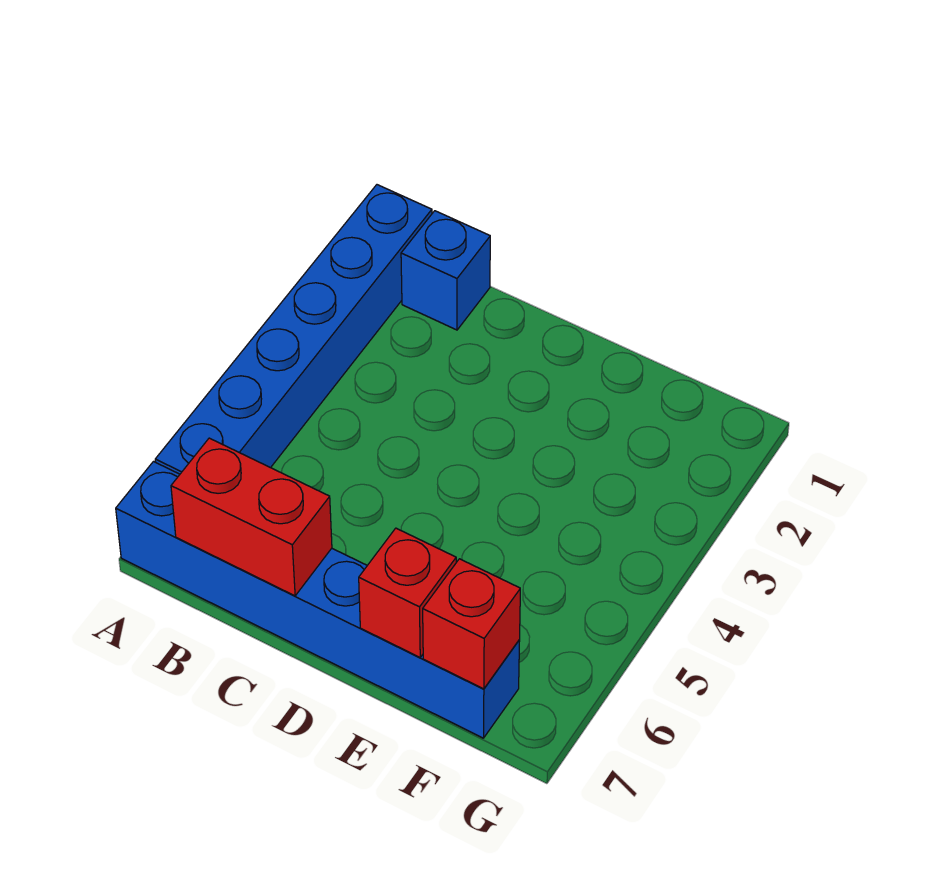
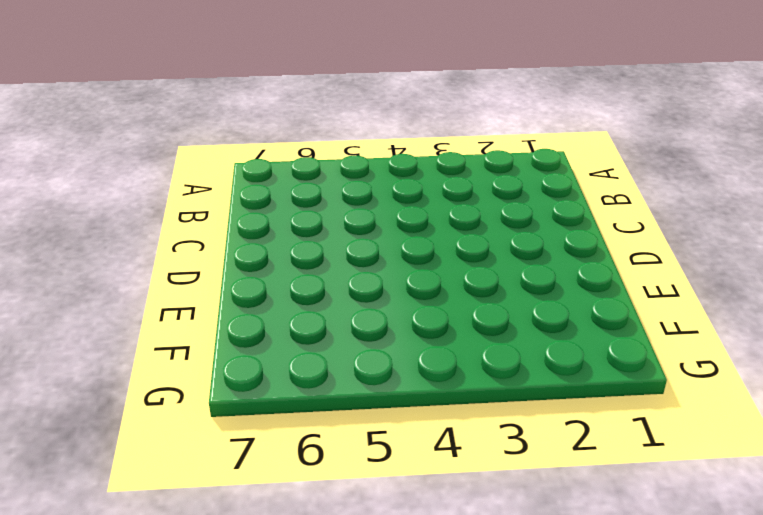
none -> blue 1x6 brick [155,185,432,474]
none -> blue 1x6 brick [116,462,520,738]

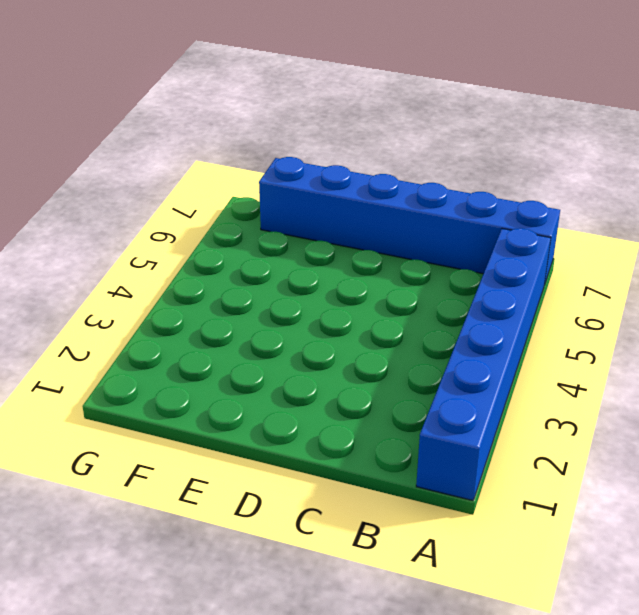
none -> blue 1x1 brick [401,211,490,330]
none -> red 1x2 brick [171,438,332,596]

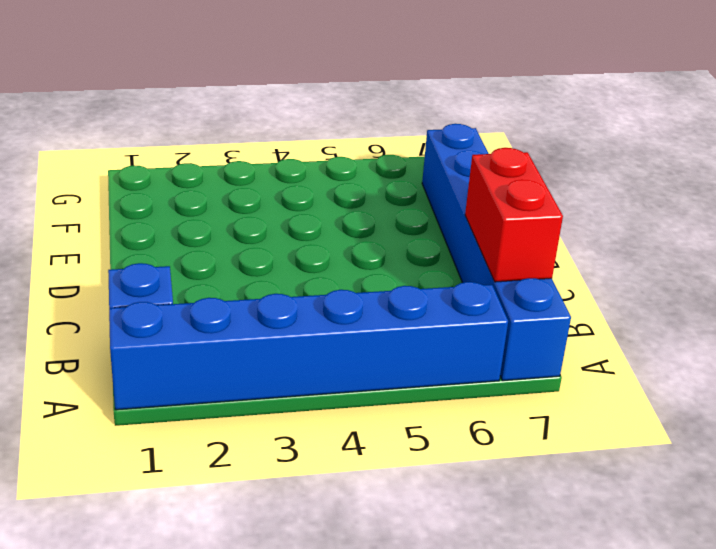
none -> red 1x1 brick [359,528,456,657]
none -> red 1x1 brick [423,559,520,689]

